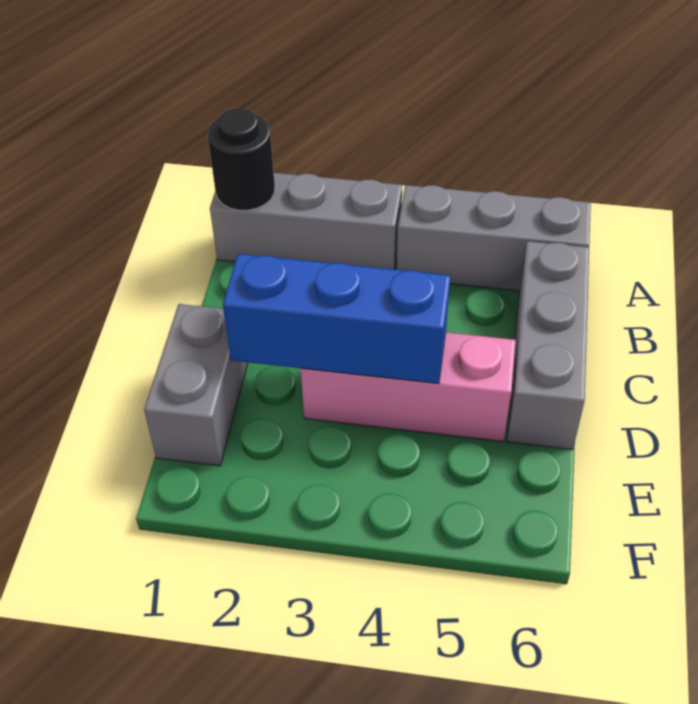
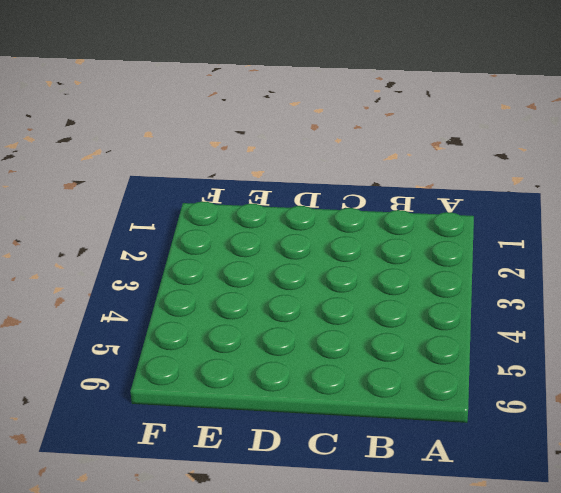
none -> grey 1x3 brick [210,173,402,270]
none -> grey 1x3 brick [397,185,591,291]

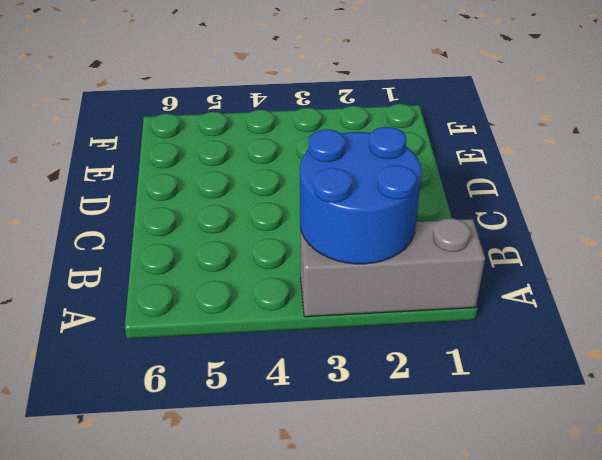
blue 2x2 round brick [300,127,422,264] -> none
none -> grey 1x3 brick [397,185,591,291]
none -> grey 1x3 brick [507,241,589,450]

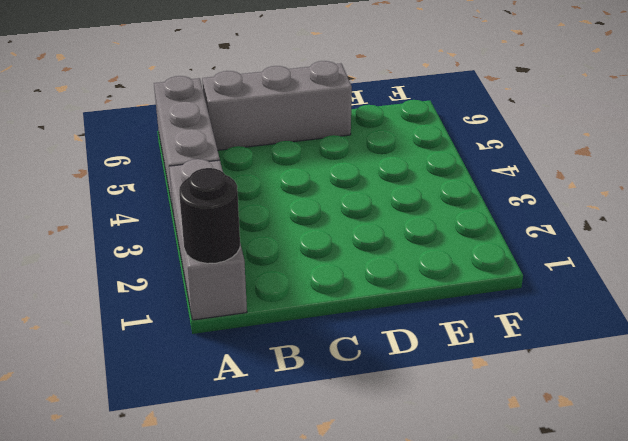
none -> grey 1x2 brick [144,304,248,466]
none -> pink 1x3 brick [301,332,516,442]

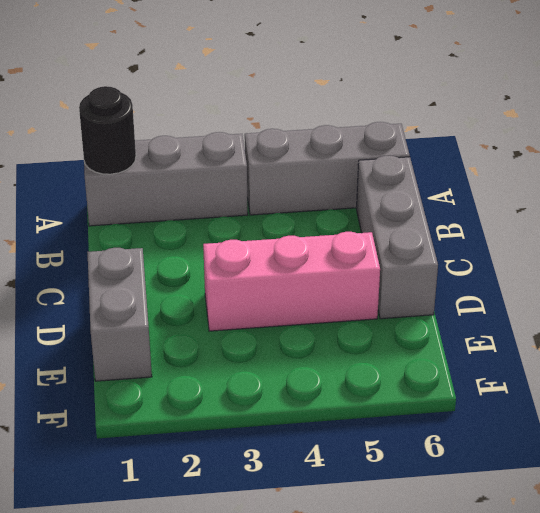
none -> blue 1x3 brick [223,254,450,384]

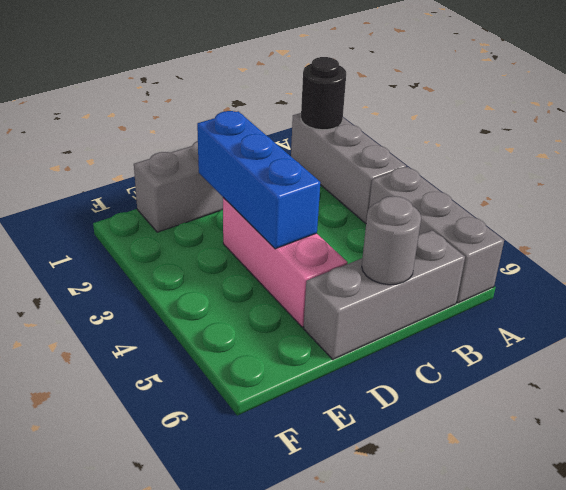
grey 1x1 round brick [362,196,421,285] -> none

